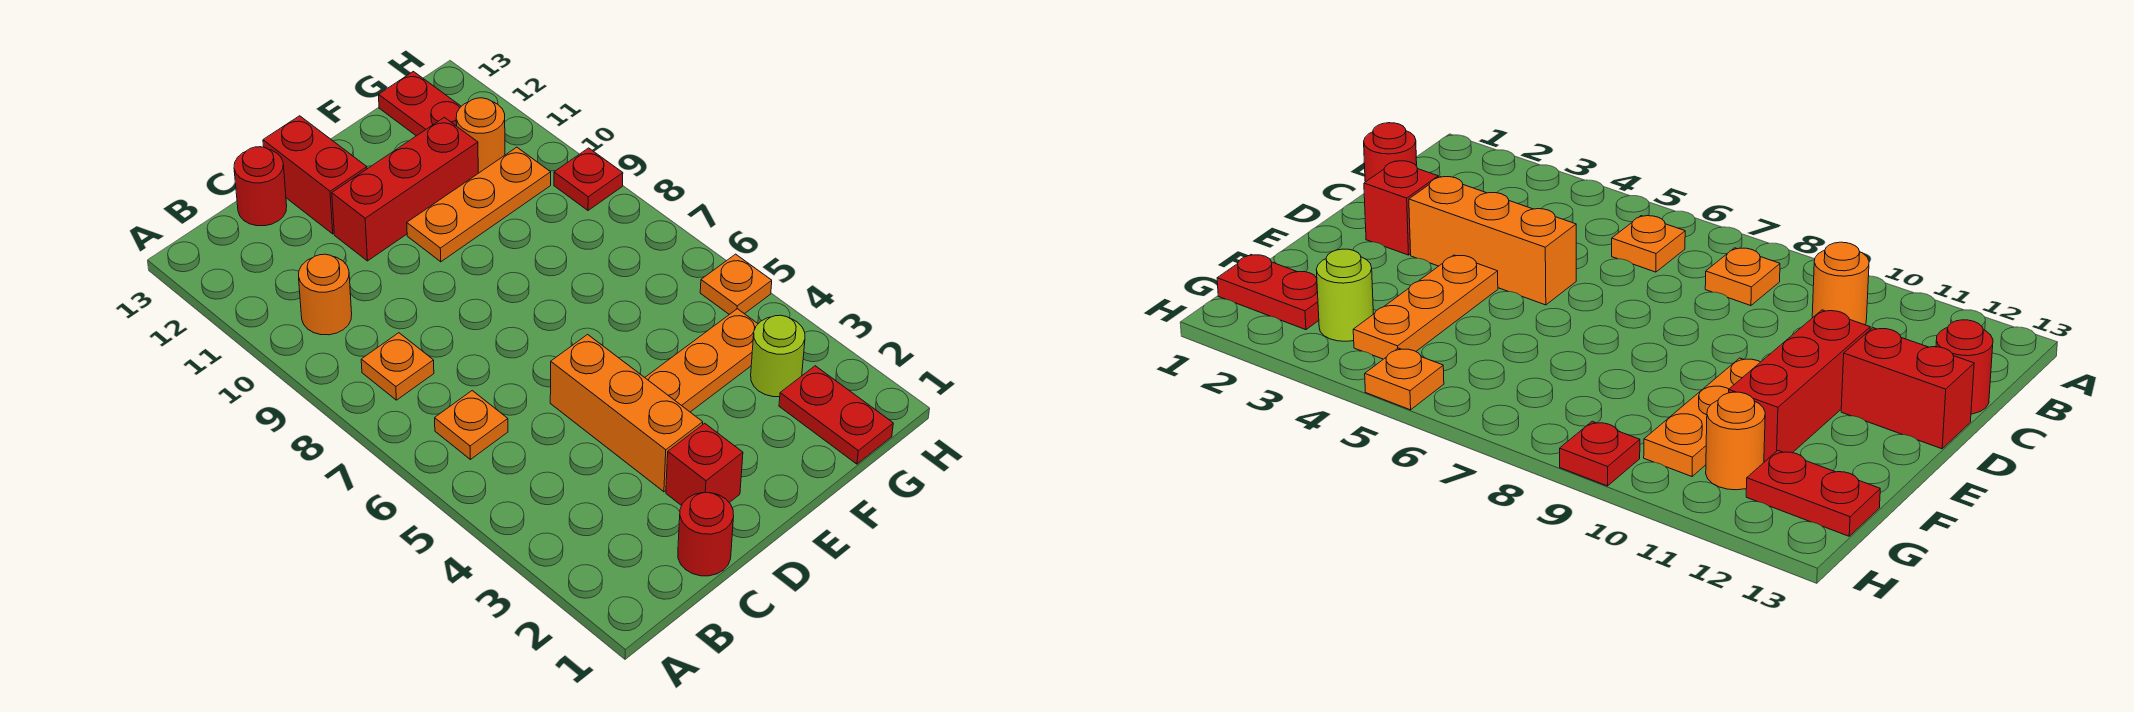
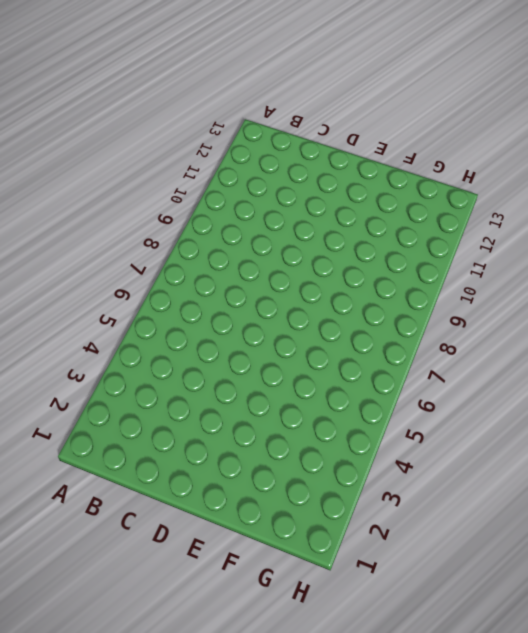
none -> orange 1x1 plate [435,391,508,459]
none -> orange 1x1 plate [361,333,434,400]
none -> orange 1x1 round brick [299,254,352,335]

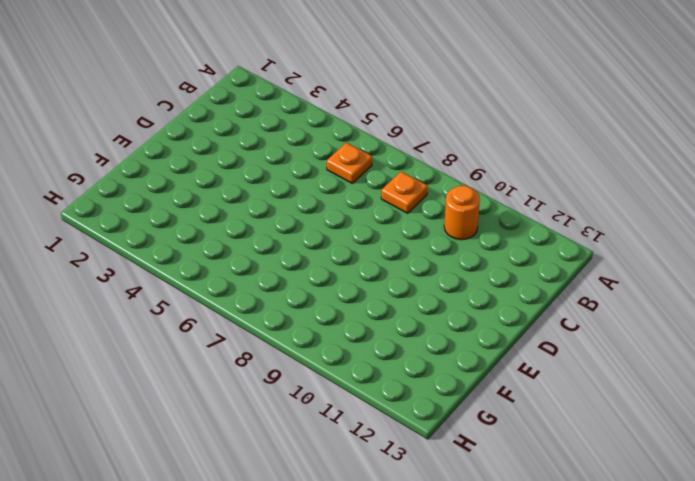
none -> red 1x1 round brick [678,493,734,576]
none -> red 1x1 round brick [234,147,287,226]
none -> red 1x1 brick [666,423,743,506]

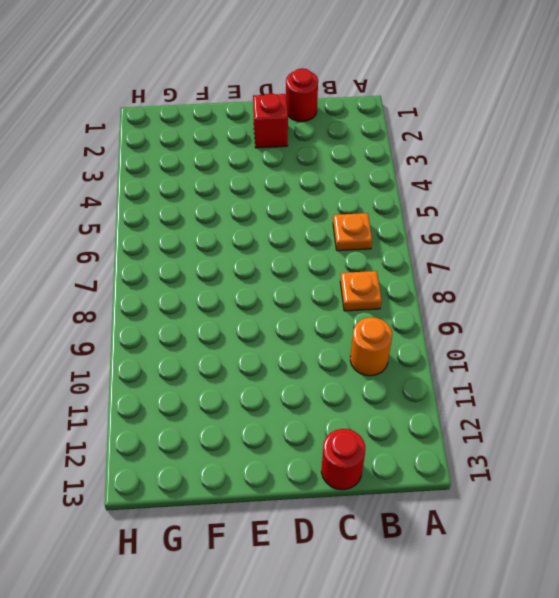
none -> orange 1x3 brick [550,334,703,492]
none -> red 1x3 brick [332,117,478,261]
none -> red 1x2 brick [263,116,367,234]

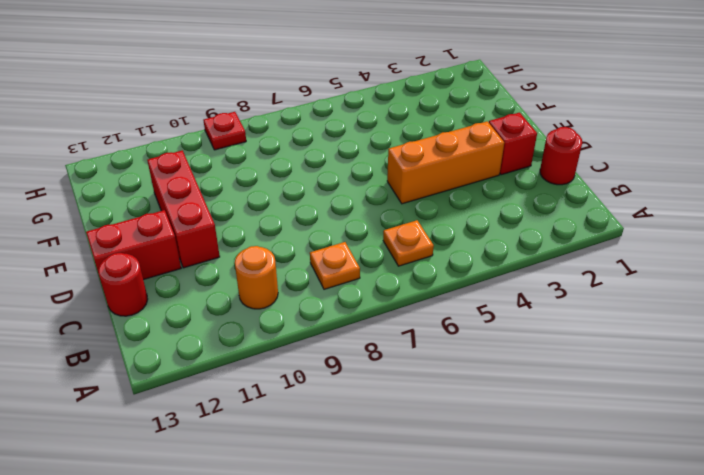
none -> orange 1x3 plate [645,309,758,412]
none -> orange 1x3 plate [407,147,551,262]
none -> red 1x2 plate [779,366,893,464]

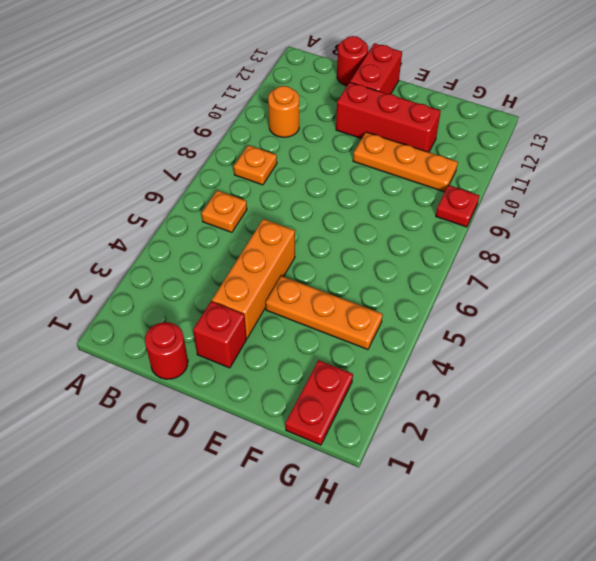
none -> lime 1x1 round brick [751,315,805,397]
none -> orange 1x1 round brick [456,98,505,173]
none -> red 1x2 plate [379,72,461,136]

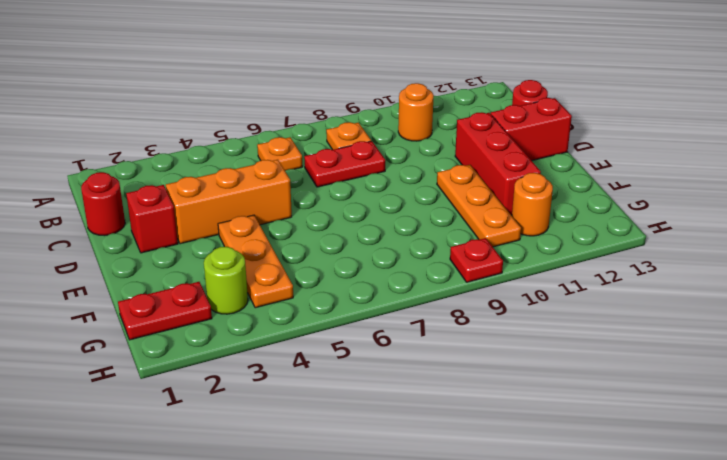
red 1x2 plate [304,141,385,187] -> red 1x2 plate moved to [379,72,461,136]
none -> orange 1x1 plate [700,254,772,314]

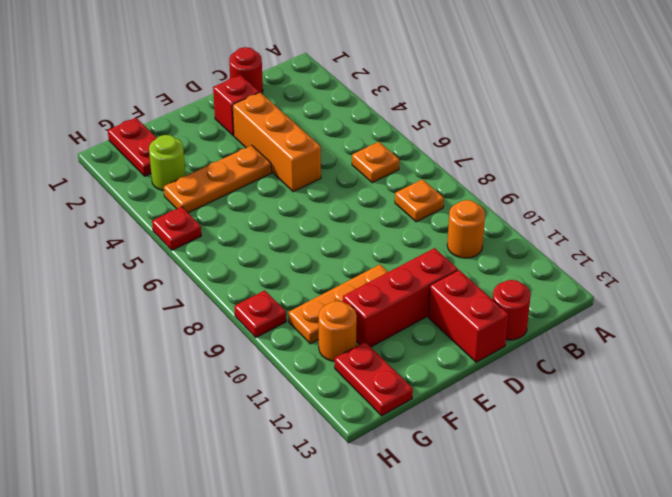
red 1x1 plate [152,207,201,250] -> orange 1x1 plate [700,254,772,314]

